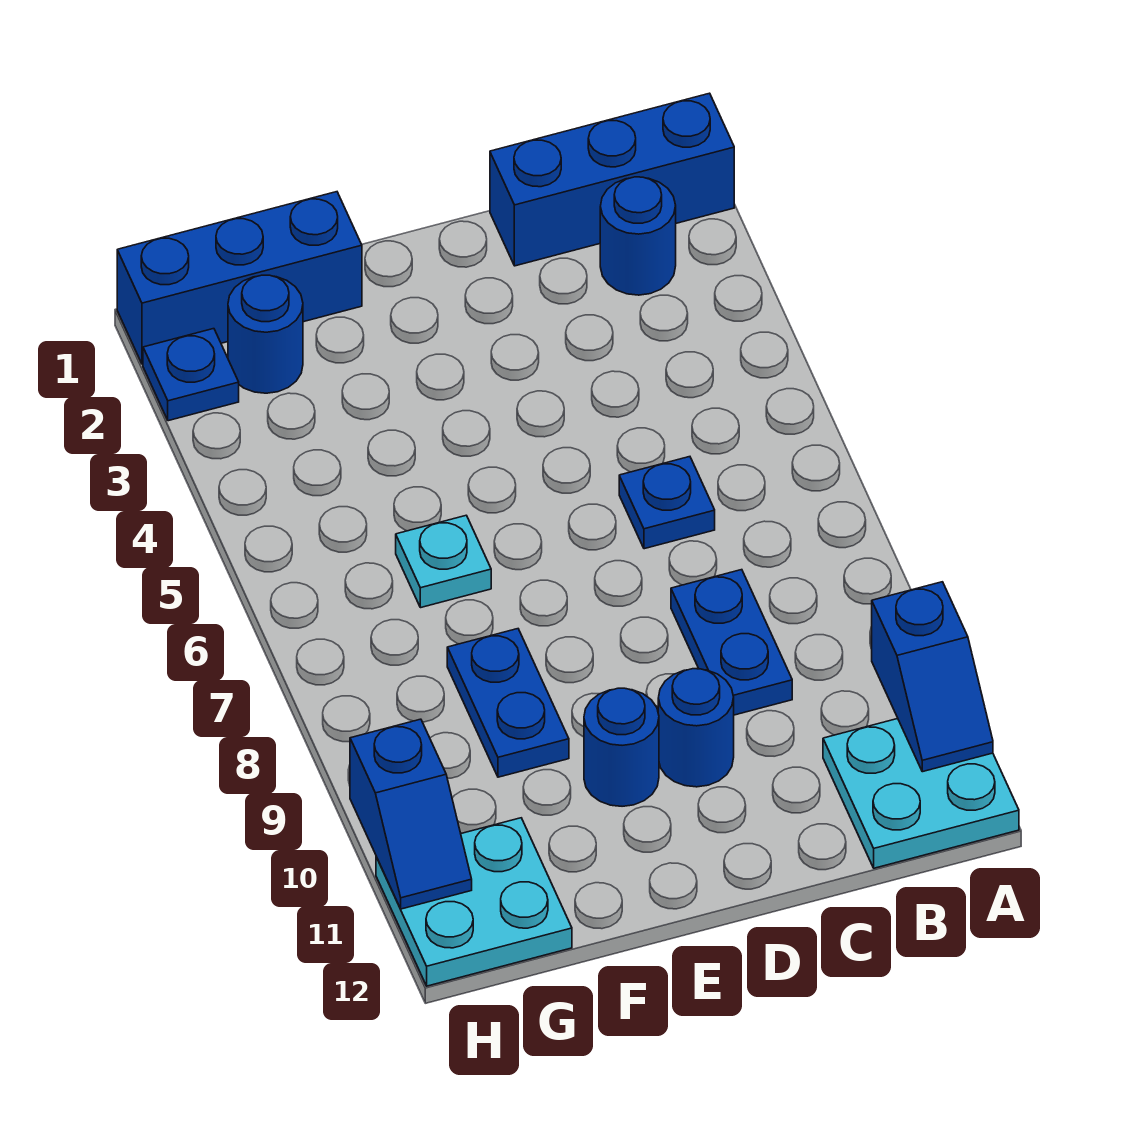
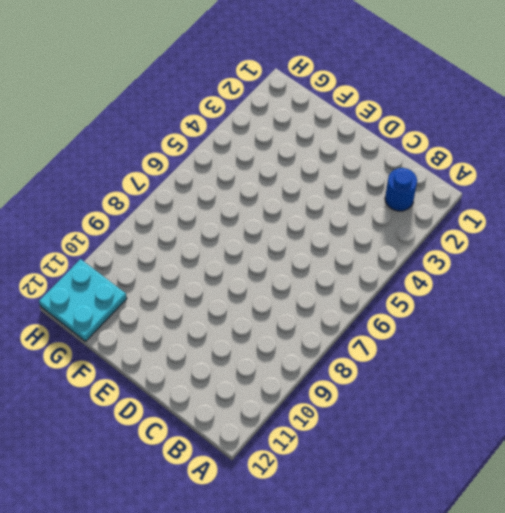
none -> blue 1x3 brick [490,93,734,266]
none -> cyan 2x2 plate [823,719,1019,868]
none -> blue 1x1 plate [619,457,715,549]

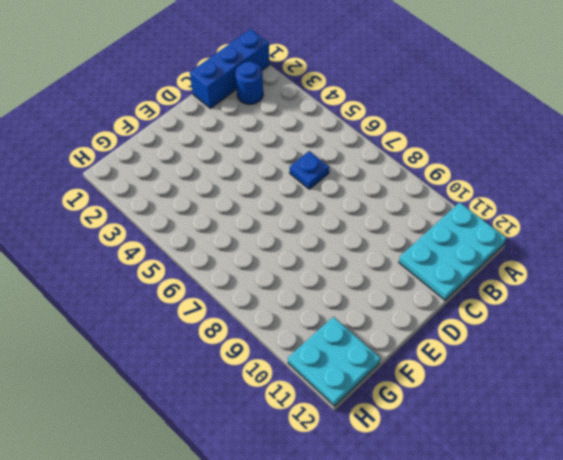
cyan 2x3 plate [399,202,506,300] -> cyan 2x2 plate [823,719,1019,868]
none -> blue 1x2 plate [671,570,792,715]
none -> blue 1x1 round brick [658,669,734,787]
none -> blue 1x1 round brick [584,688,659,806]

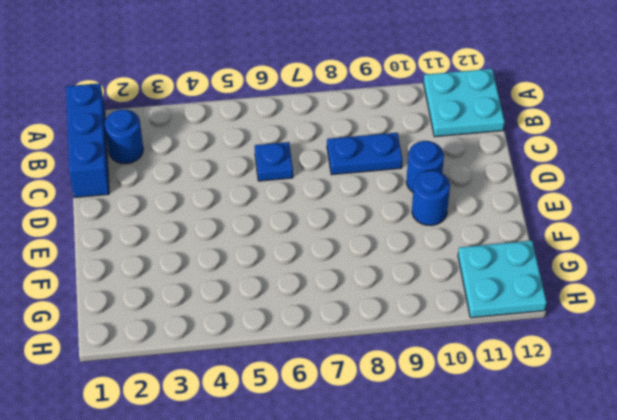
none -> blue 1x3 brick [117,192,362,364]
none -> cyan 1x1 plate [396,515,491,608]
none -> blue 1x2 plate [447,629,569,777]

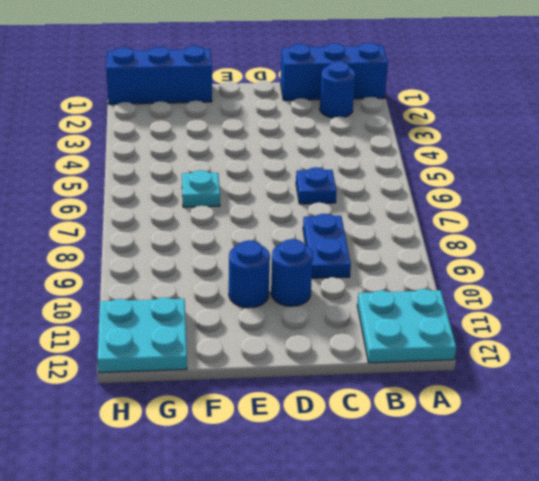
none -> blue 1x2 plate [447,629,569,777]
none -> blue 1x1 round brick [228,275,303,393]
none -> blue 1x1 plate [143,329,239,421]

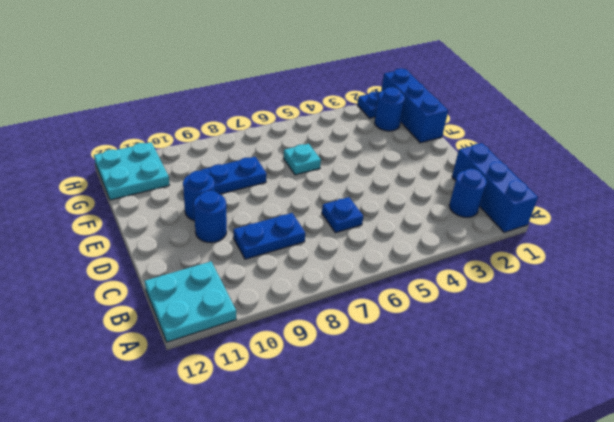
none -> blue 1x2 slope [872,582,993,772]
none -> blue 1x2 slope [350,719,472,909]

